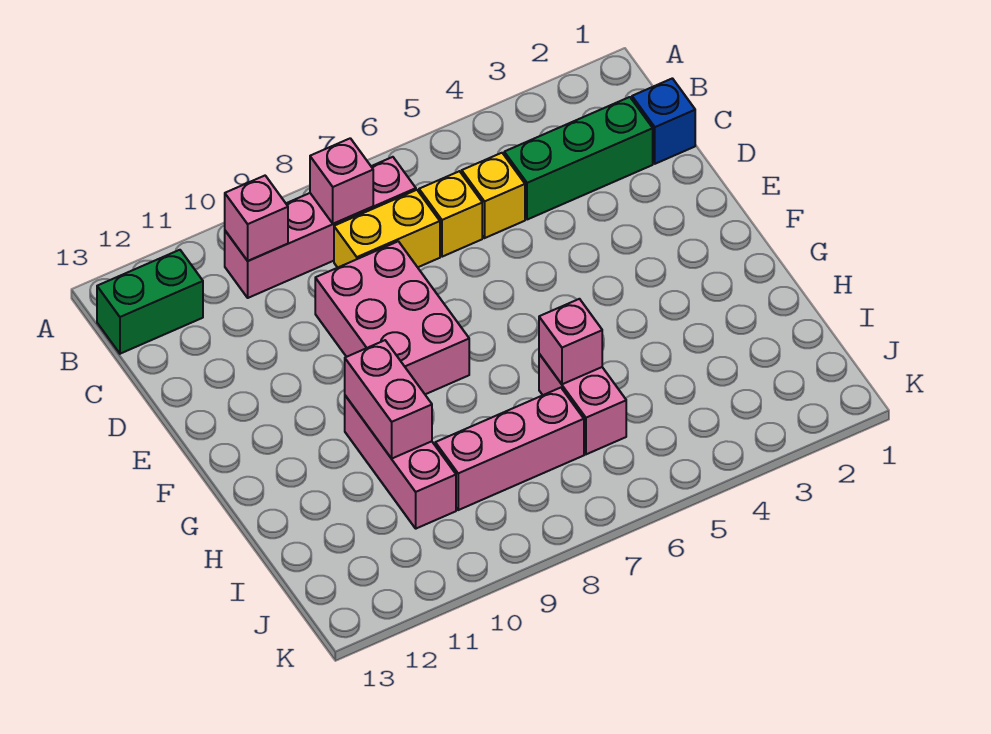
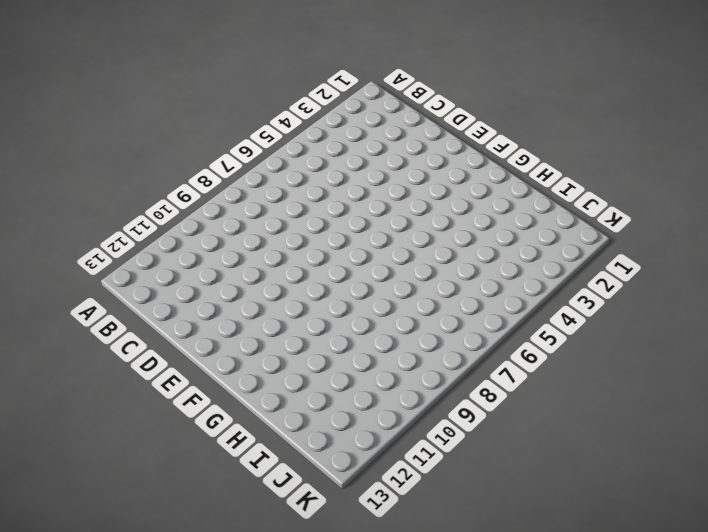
none -> pink 1x4 brick [225,157,416,298]
none -> green 1x2 brick [97,250,203,354]
none -> blue 1x1 brick [632,78,695,164]

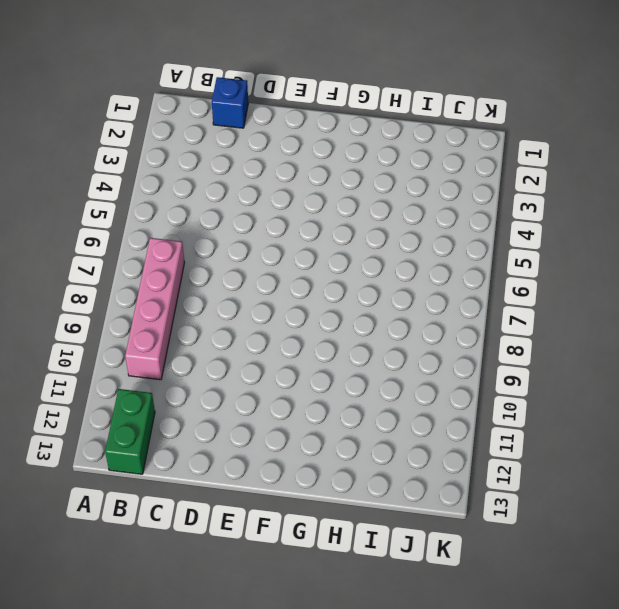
none -> green 1x3 brick [504,97,653,220]
none -> yellow 1x1 brick [462,153,525,238]
none -> yellow 1x1 brick [419,171,482,257]

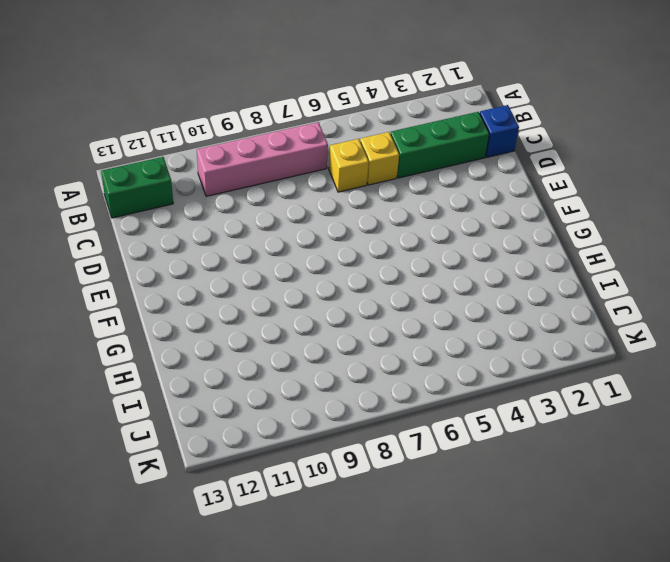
none -> yellow 1x2 brick [334,190,440,268]
none -> pink 2x3 brick [315,241,469,394]
none -> pink 1x3 brick [345,396,456,529]

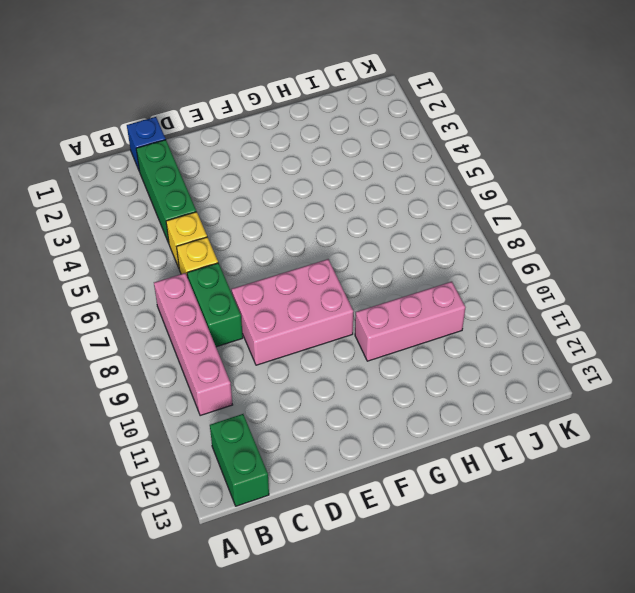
green 1x2 brick [187,263,243,347] -> yellow 1x2 brick [334,190,440,268]
none -> pink 1x2 brick [539,354,626,454]
none -> pink 1x3 brick [435,388,584,510]
none -> pink 1x1 brick [310,138,373,224]

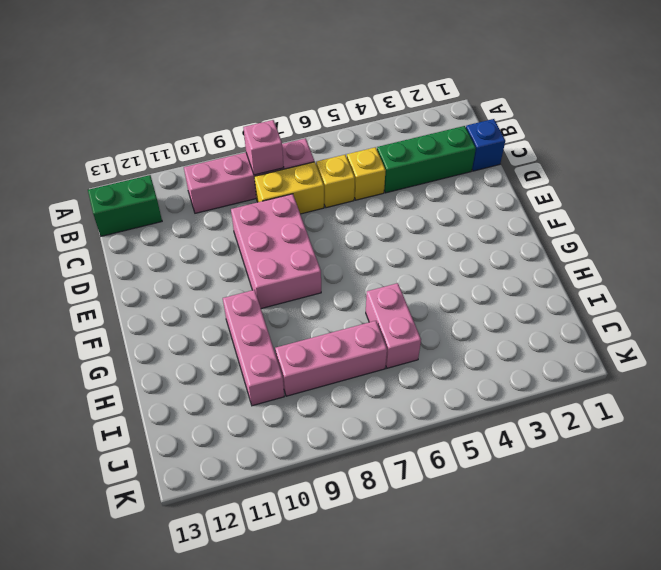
none -> pink 1x1 brick [225,176,288,261]
none -> pink 1x2 brick [345,340,432,459]
none -> pink 1x1 brick [539,299,602,384]

